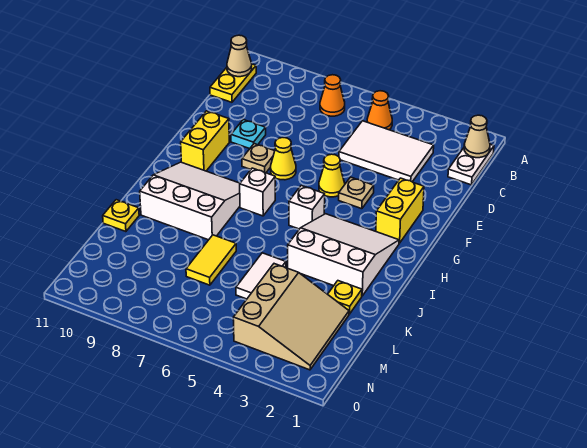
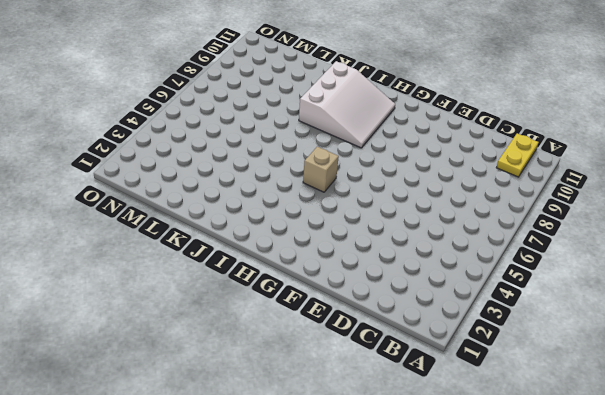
yellow 1x2 plate [496,133,539,177] -> yellow 1x2 plate turned to [210,64,256,102]
tan 1x1 brick [303,147,339,192] -> white 1x1 brick [289,185,325,229]
none -> white 1x2 plate [448,144,494,185]
none -> orange 1x1 cone [367,91,392,130]
none -> orange 1x1 cone [320,75,345,116]

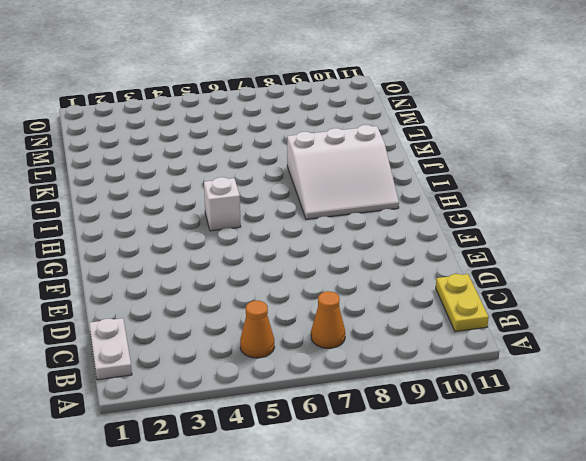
none -> white 2x3 tile [339,121,434,182]
none -> cyan 1x1 plate [231,120,266,149]
none -> yellow 1x2 brick [376,178,424,243]

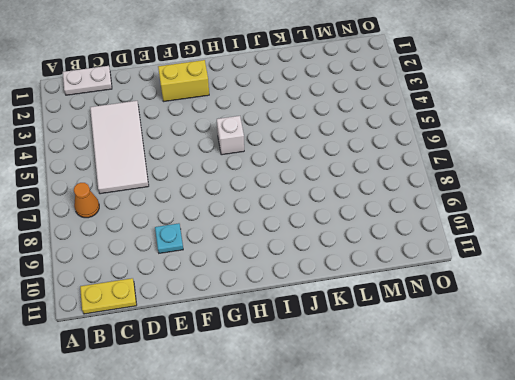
white 2x4 tile [90,101,149,194] -> white 2x3 tile [339,121,434,182]
none -> orange 1x1 cone [367,91,392,130]
none -> tan 1x1 plate [339,177,374,209]
none -> yellow 1x1 cone [319,154,345,197]

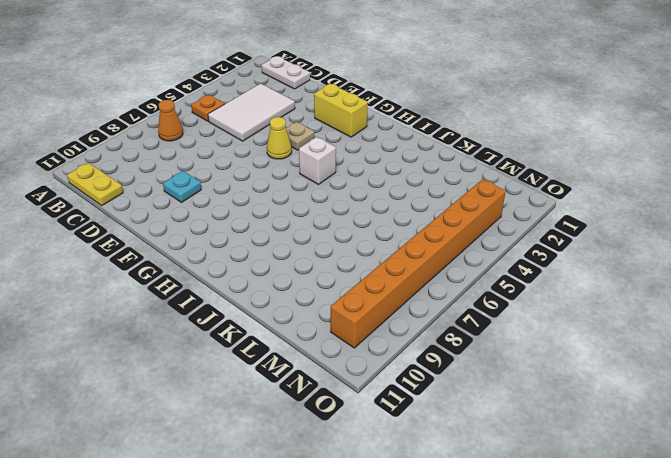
orange 1x1 plate [191,95,224,121] -> orange 1x1 cone [367,91,392,130]
orange 1x8 brick [331,179,506,348] -> tan 3x3 slope [233,264,349,370]
none -> yellow 1x1 cone [271,138,296,180]
none -> tan 1x1 plate [242,144,275,173]
none -> yellow 1x2 brick [181,111,229,171]

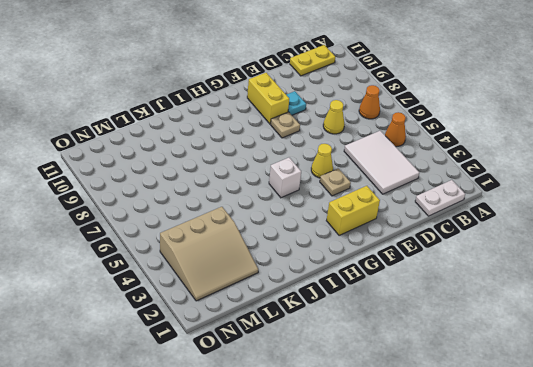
yellow 1x1 cone [323,100,345,134] -> yellow 1x1 cone moved to [271,138,296,180]
yellow 1x2 brick [247,73,289,124] -> yellow 1x2 brick turned to [181,111,229,171]
none -> white 3x3 slope [288,214,399,296]
none -> white 1x1 brick [240,168,275,216]
none -> white 3x3 slope [140,162,240,240]

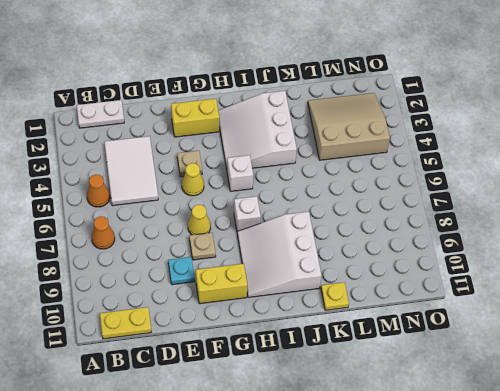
none -> yellow 1x1 plate [328,281,362,314]
none -> white 1x2 tile [236,253,286,299]
none -> yellow 1x2 tile [186,235,236,285]

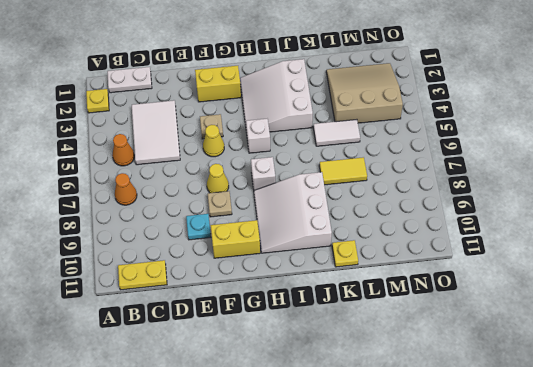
yellow 1x1 plate [86,89,109,113] -> yellow 1x1 plate moved to [328,281,362,314]
none -> tan 1x1 cone [464,115,490,158]
none -> tan 1x1 cone [227,35,252,77]

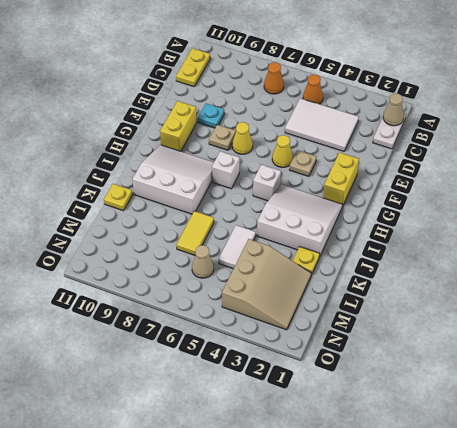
tan 1x1 cone [192,245,214,278] -> tan 1x1 cone moved to [227,35,252,77]

